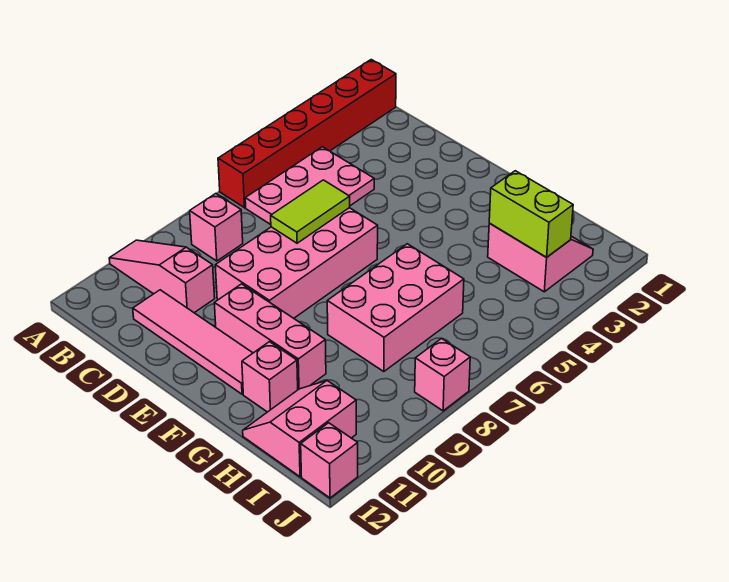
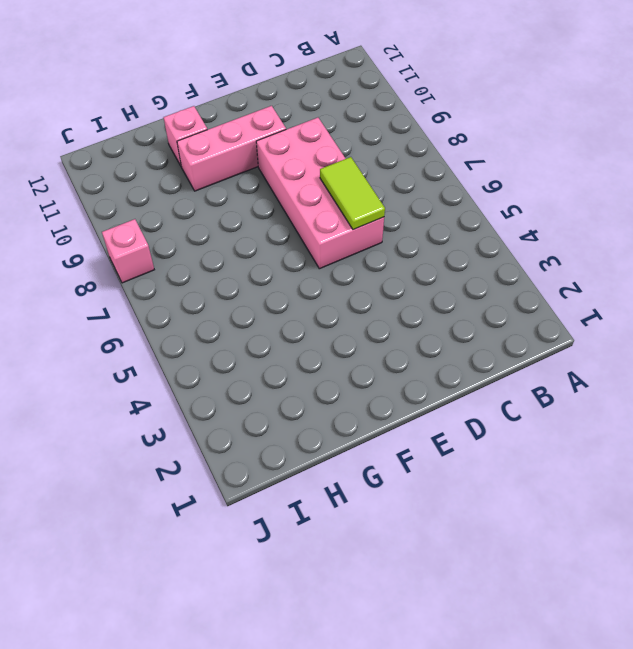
none -> red 1x6 brick [218,60,396,208]
none -> pink 1x3 slope [109,240,215,313]
none -> pink 2x3 plate [245,147,374,225]

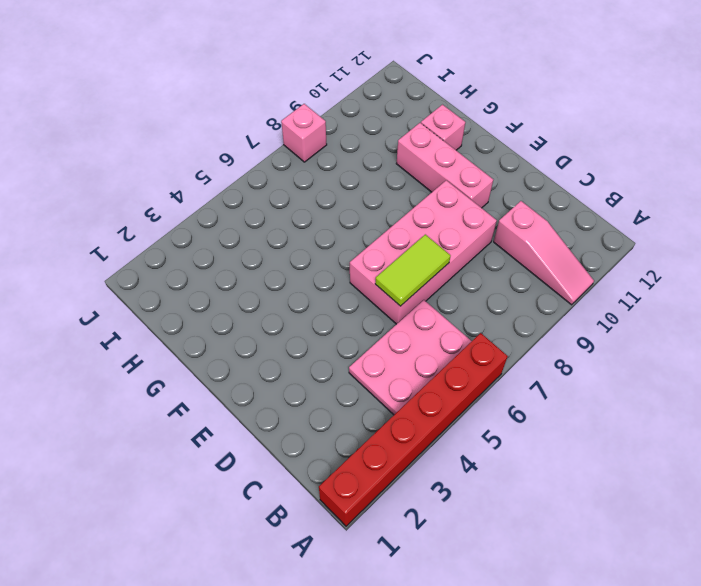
none -> pink 1x1 brick [190,194,243,261]
none -> pink 1x4 tile [133,290,253,394]
none -> pink 2x3 brick [327,244,464,372]

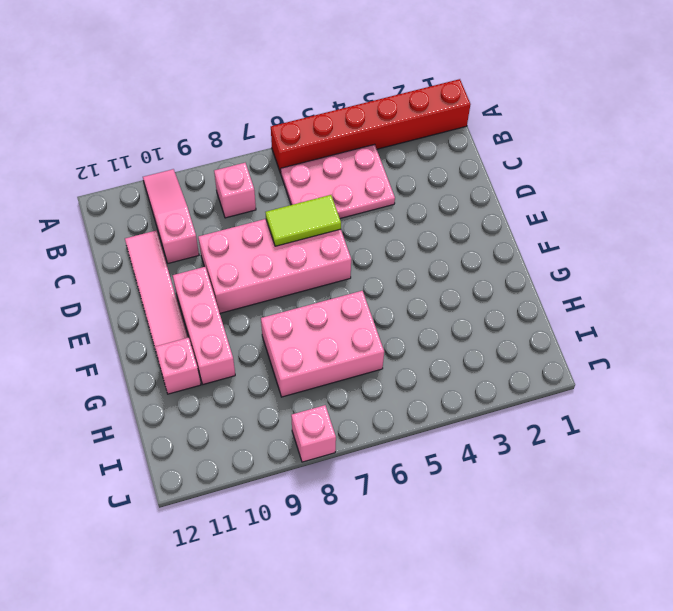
none -> pink 2x2 slope [488,223,593,292]
none -> pink 2x2 slope [243,381,356,477]
none -> pink 1x1 brick [301,423,358,498]

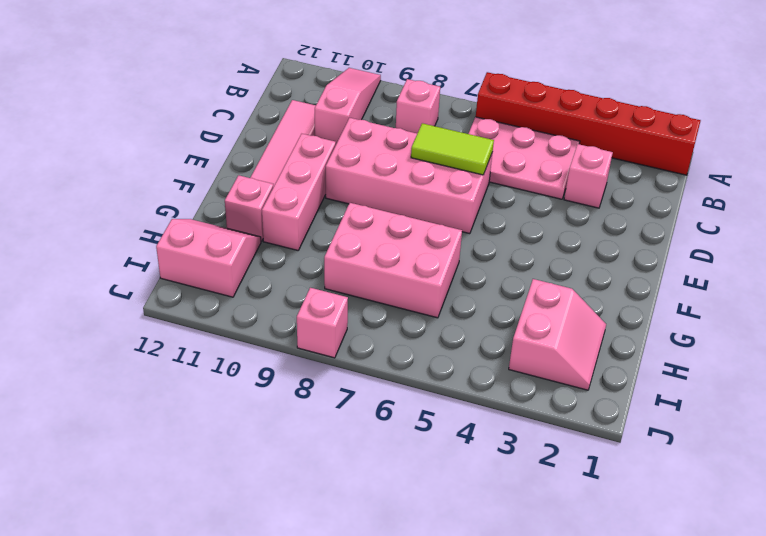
pink 1x1 brick [564,144,613,208] -> pink 1x1 brick moved to [301,423,358,498]
none -> lime 1x2 brick [489,171,573,257]

